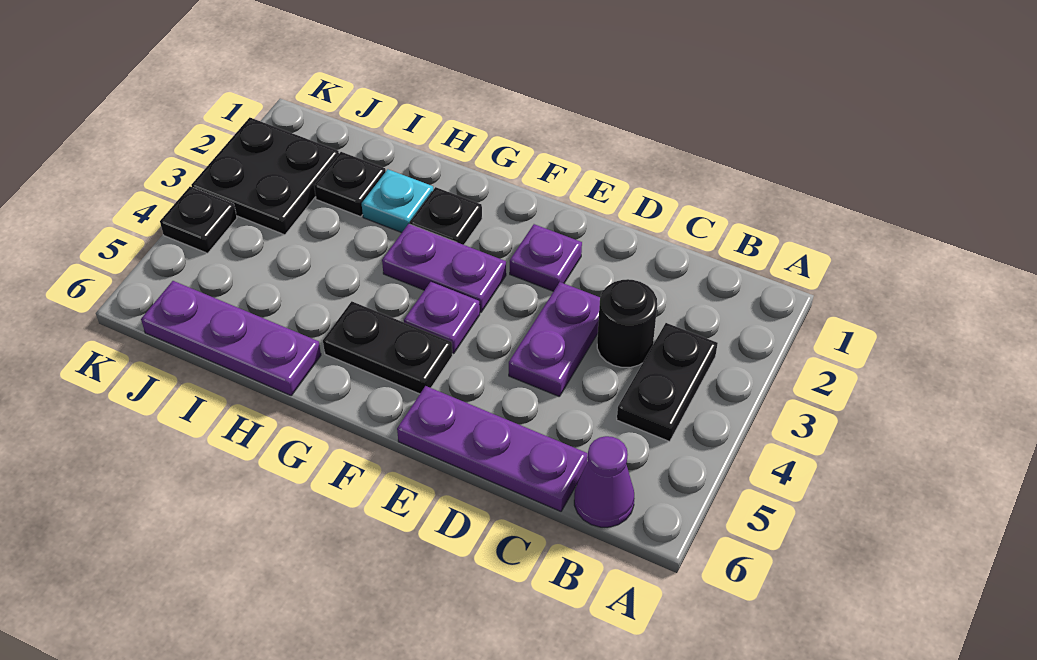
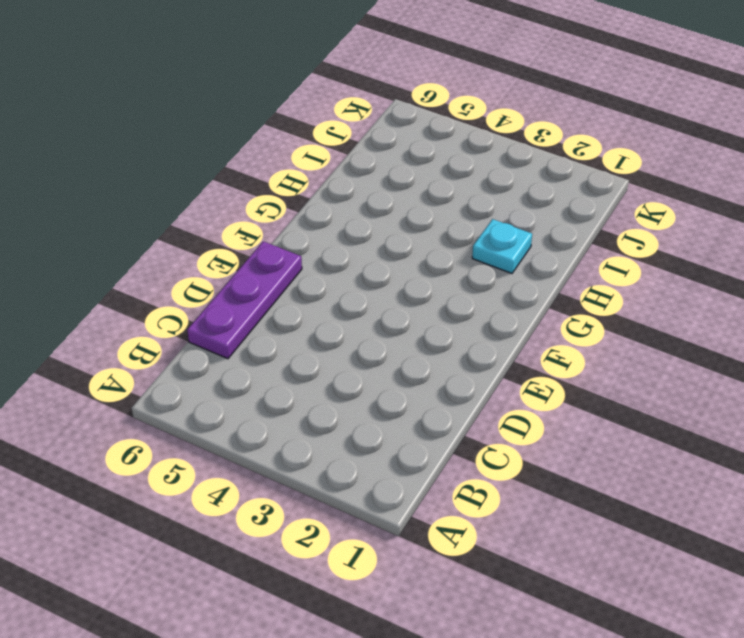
none -> black 1x2 plate [617,323,718,442]
none -> purple 1x1 cone [574,436,635,527]
none -> black 1x1 round brick [597,279,657,367]

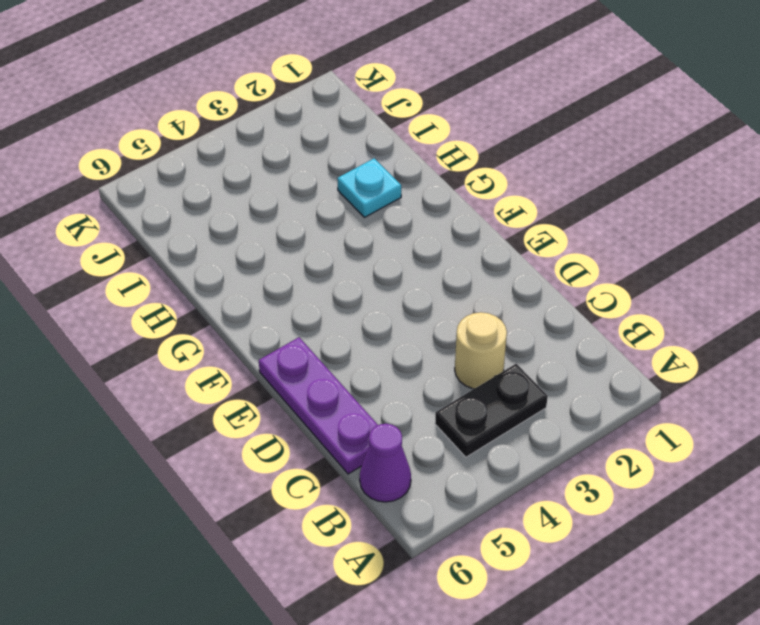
tan 1x1 round brick [455,312,507,389] -> black 1x1 round brick [597,279,657,367]
none -> purple 1x2 plate [509,282,600,397]
none -> purple 1x1 plate [510,224,582,291]
none -> purple 1x2 plate [382,224,506,313]

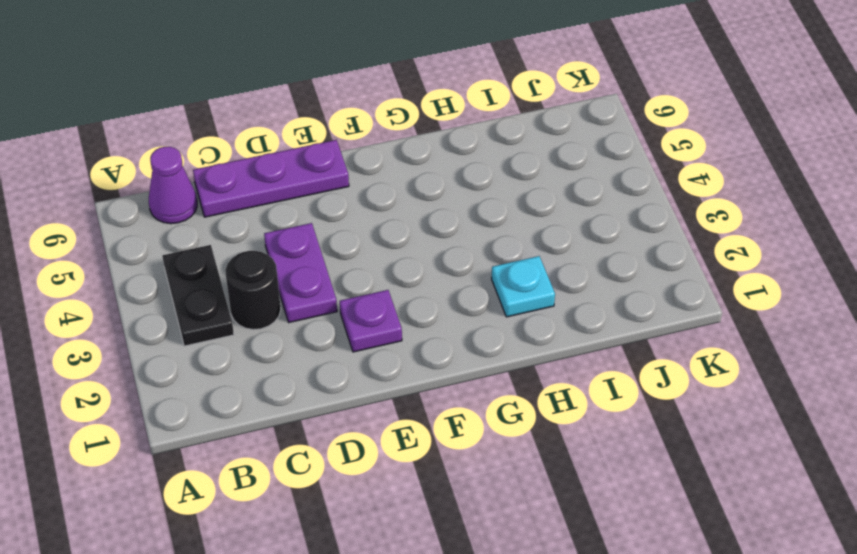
none -> purple 1x2 plate [382,224,506,313]
none -> purple 1x1 plate [404,282,480,354]
none -> black 1x2 plate [323,301,452,394]

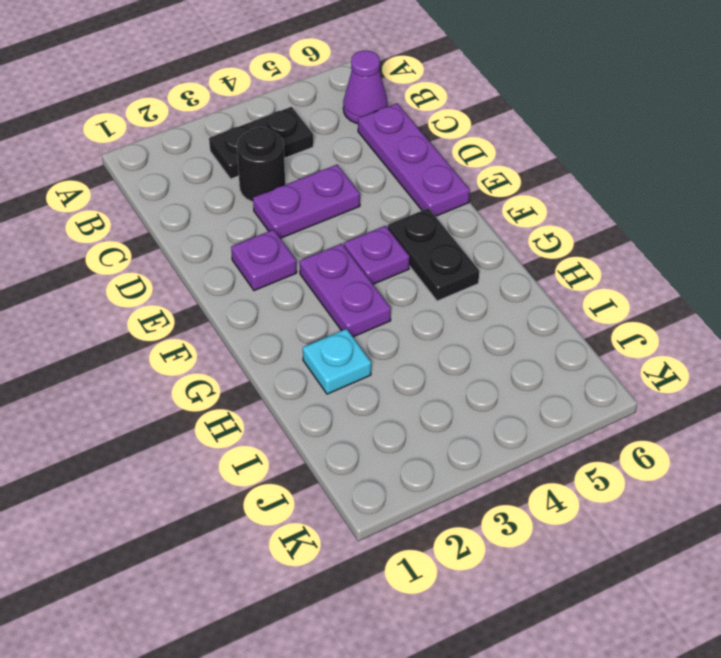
none -> black 1x1 plate [410,187,482,245]
none -> purple 1x3 plate [141,281,321,395]
none -> black 1x1 plate [314,152,386,217]

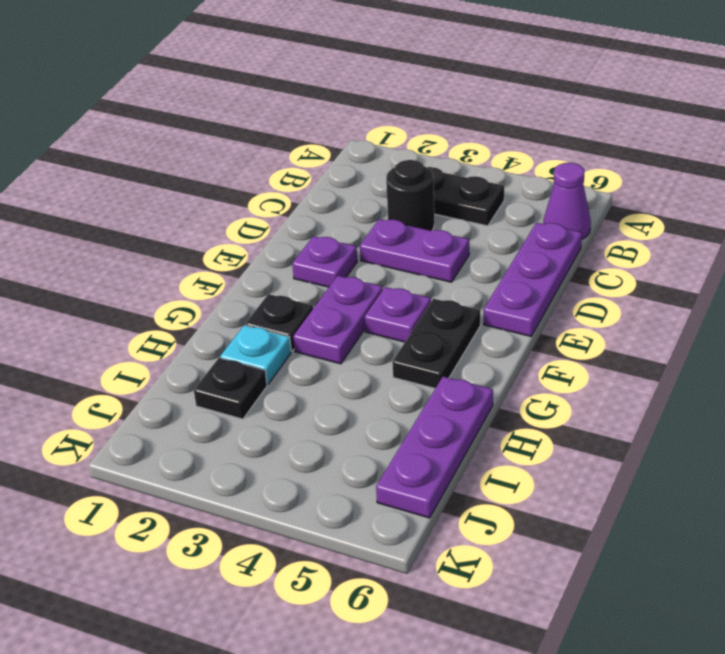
none -> black 2x2 plate [192,118,339,235]
none -> black 1x1 plate [160,187,237,253]

